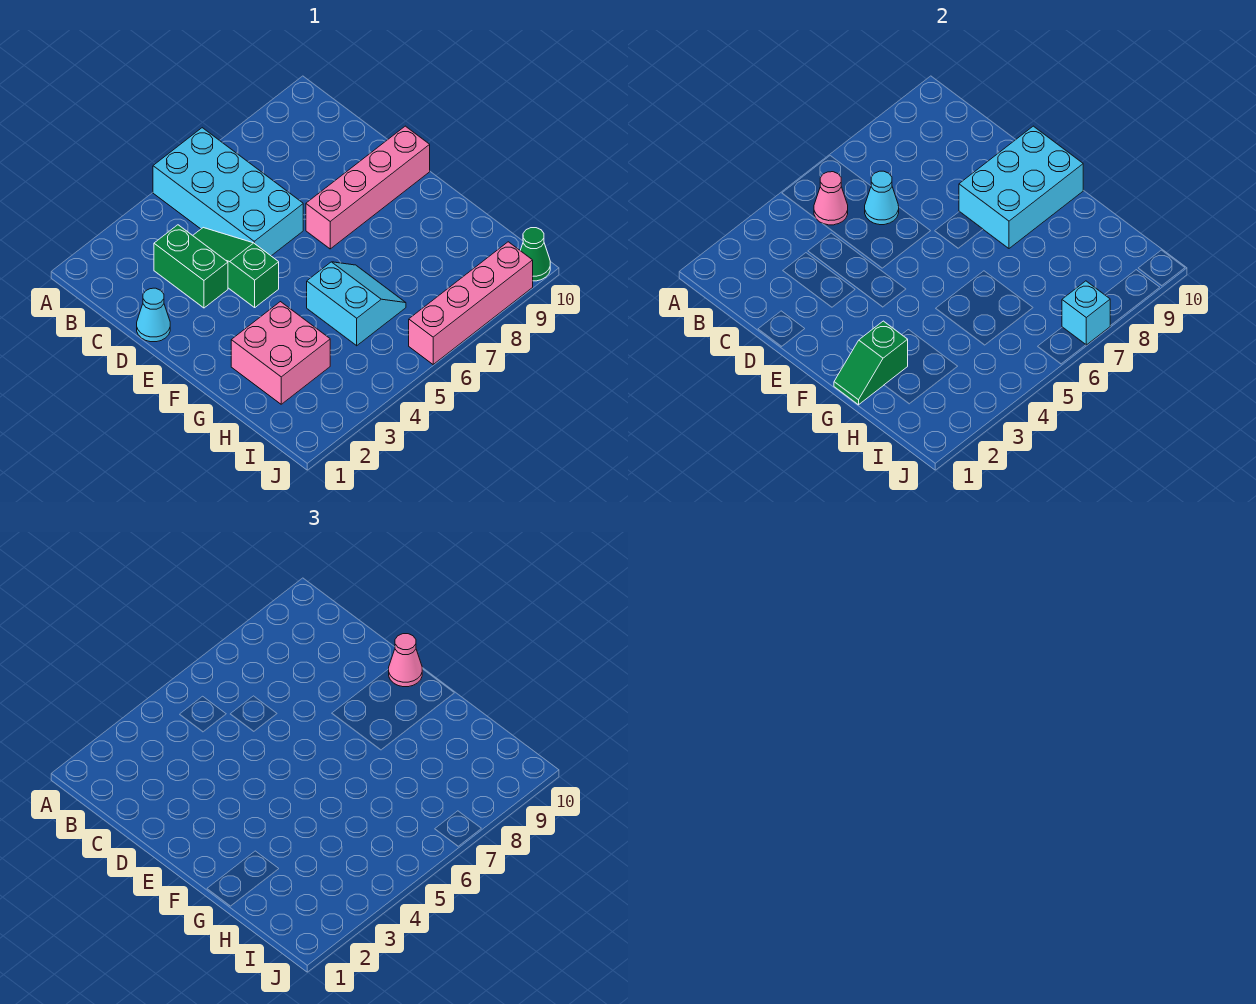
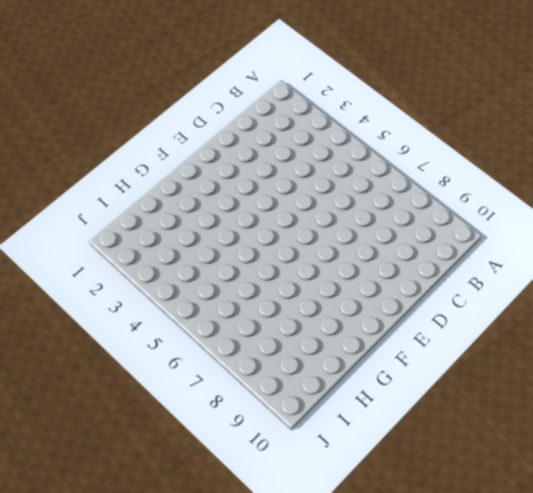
none -> cyan 2x4 brick [153,128,303,256]
none -> green 1x2 brick [154,225,228,308]
none -> green 1x3 slope [193,228,279,307]

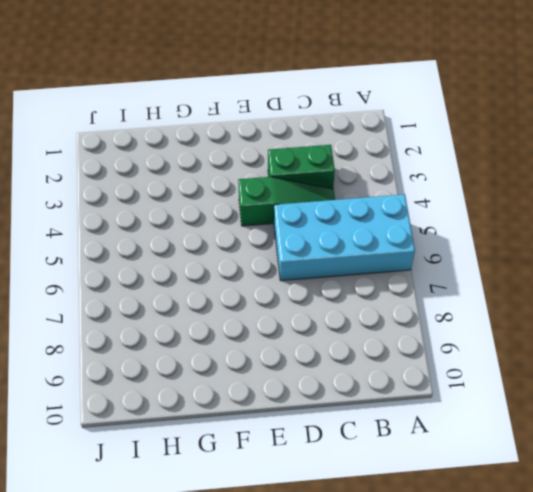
none -> cyan 1x1 cone [137,288,170,342]
none -> pink 1x4 brick [306,126,430,249]
none -> pink 2x2 brick [231,302,330,404]

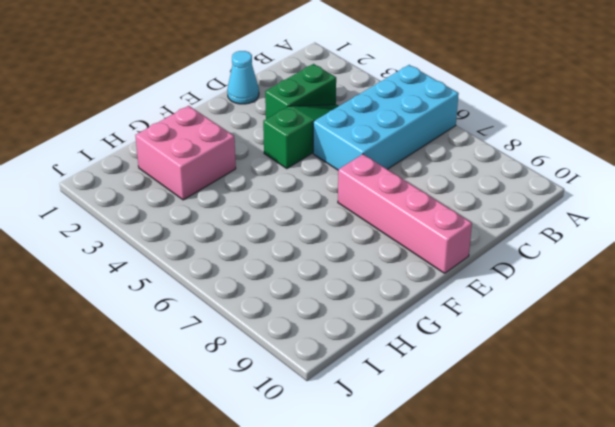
none -> cyan 2x2 slope [307,262,406,346]
none -> pink 1x4 brick [409,242,533,364]
none -> green 1x1 cone [520,228,550,281]

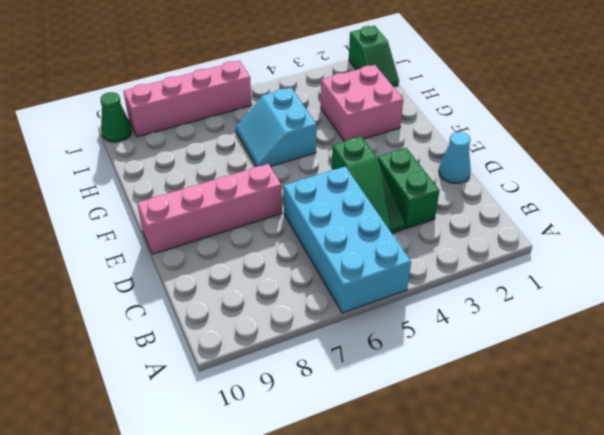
green 1x2 slope [349,26,399,87] -> green 1x2 slope turned to [834,321,908,405]
none -> pink 1x1 cone [814,172,848,225]
none -> cyan 1x1 cone [865,171,899,225]
none -> cyan 2x3 brick [959,126,1083,248]

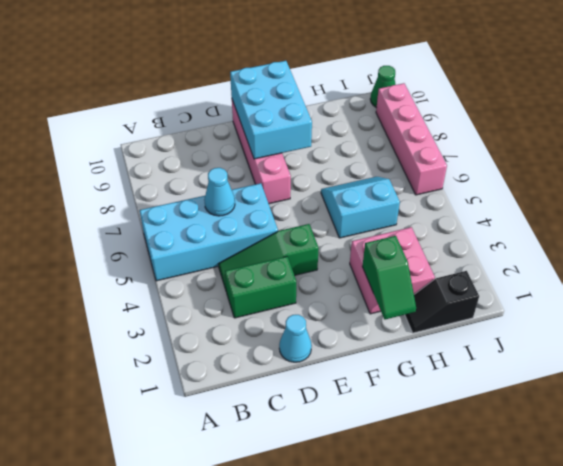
black 1x2 slope [405,271,479,333] -> none
none -> pink 1x1 cone [814,172,848,225]
none -> cyan 1x1 brick [1062,281,1110,345]
none -> pink 1x1 cone [389,634,422,687]

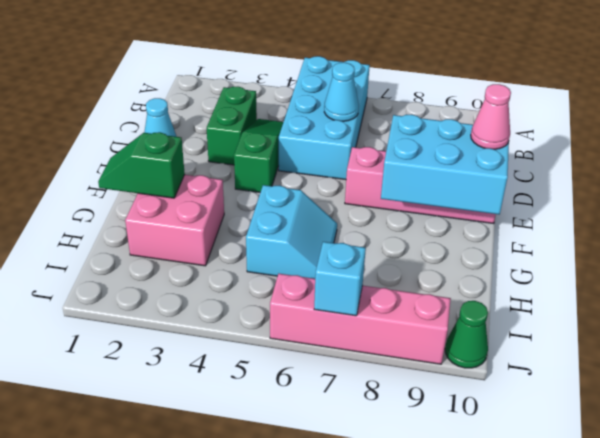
none -> pink 1x1 cone [814,172,848,225]

